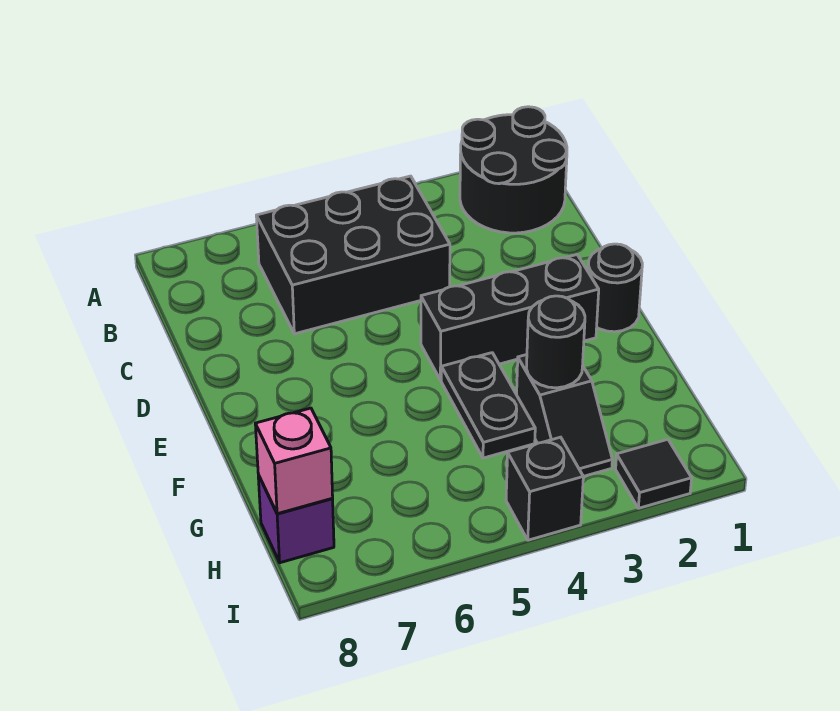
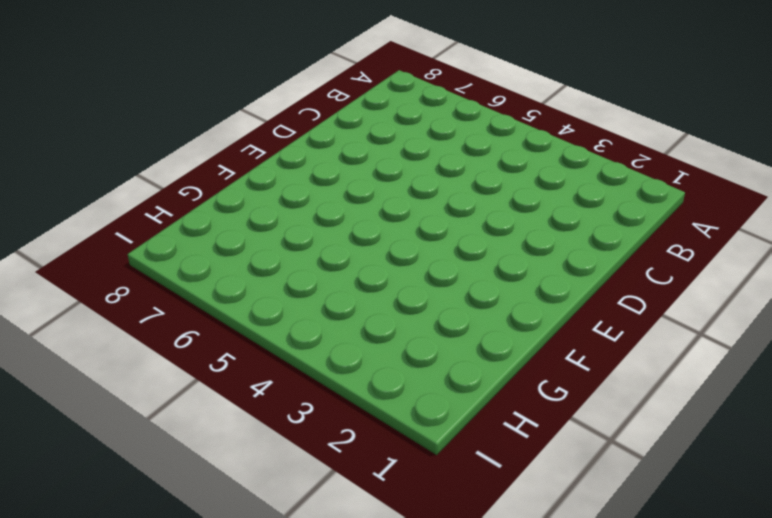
none -> black 2x2 round brick [460,107,567,233]
none -> black 2x3 brick [256,176,450,334]

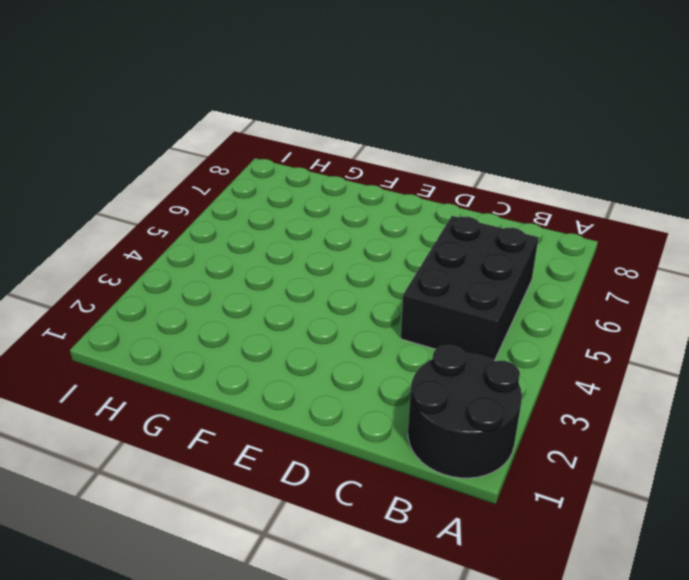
none -> black 1x1 round brick [588,244,642,332]
none -> black 1x3 brick [421,255,599,380]

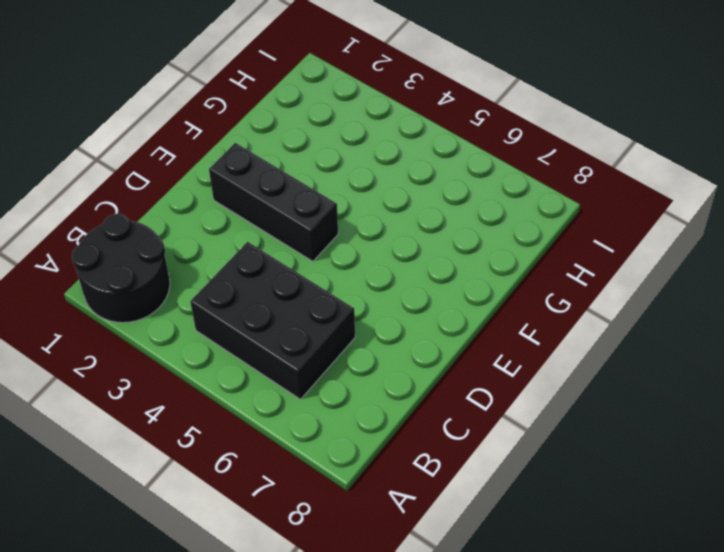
none -> black 1x1 round brick [588,244,642,332]
none -> black 1x2 plate [441,353,535,458]

